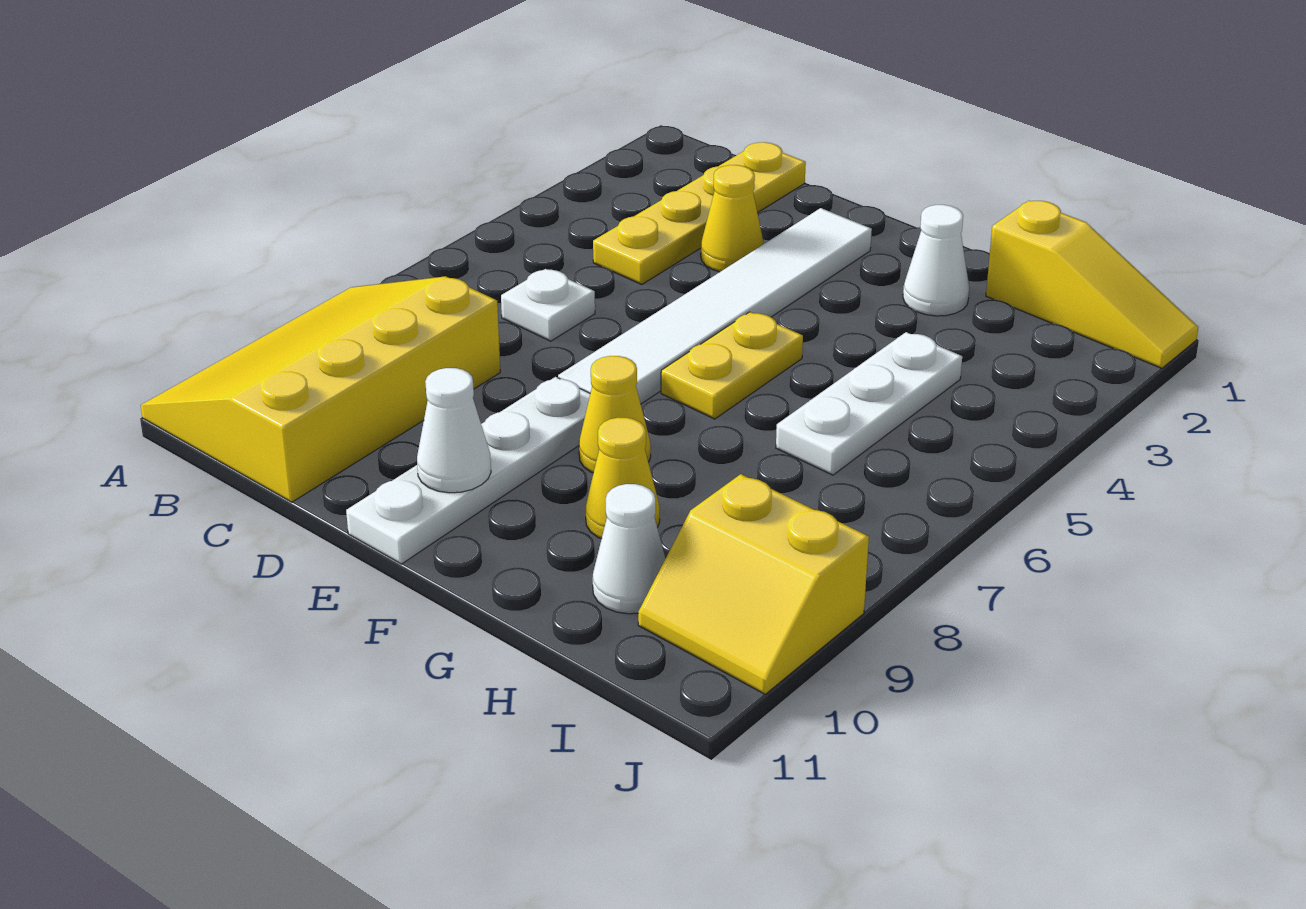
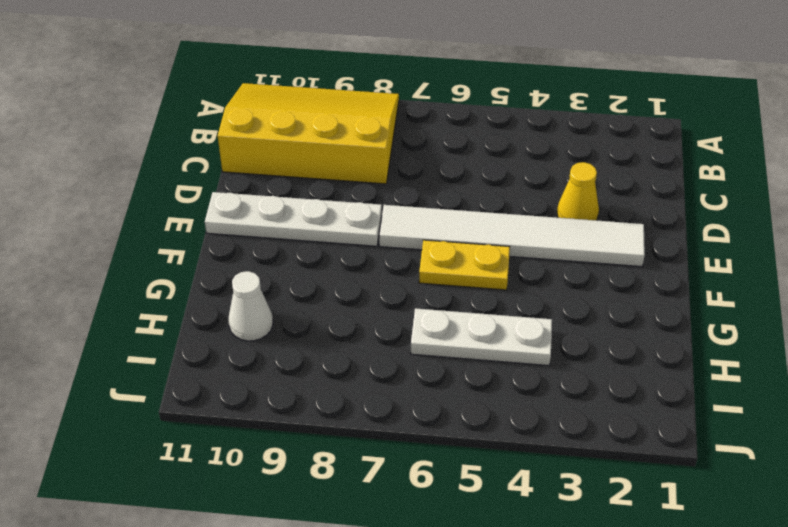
none -> yellow 1x4 plate [593,142,806,284]
none -> white 1x1 plate [501,269,595,341]
none -> yellow 1x1 cone [579,356,651,473]

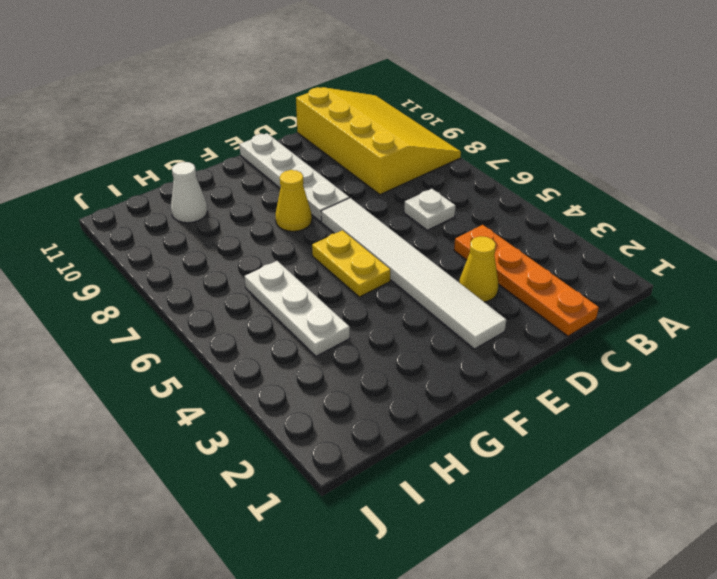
orange 1x4 plate [454,225,599,336] -> yellow 1x4 plate [593,142,806,284]
none -> white 1x1 cone [903,205,969,316]
none -> yellow 1x1 cone [586,418,660,539]
none -> yellow 1x3 slope [986,201,1198,368]

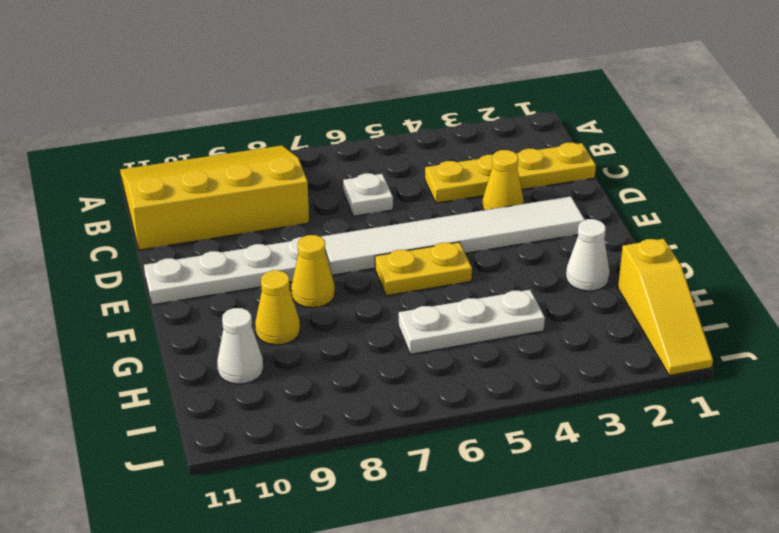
none -> yellow 2x2 slope [638,474,869,694]
none -> white 1x1 cone [417,368,491,493]

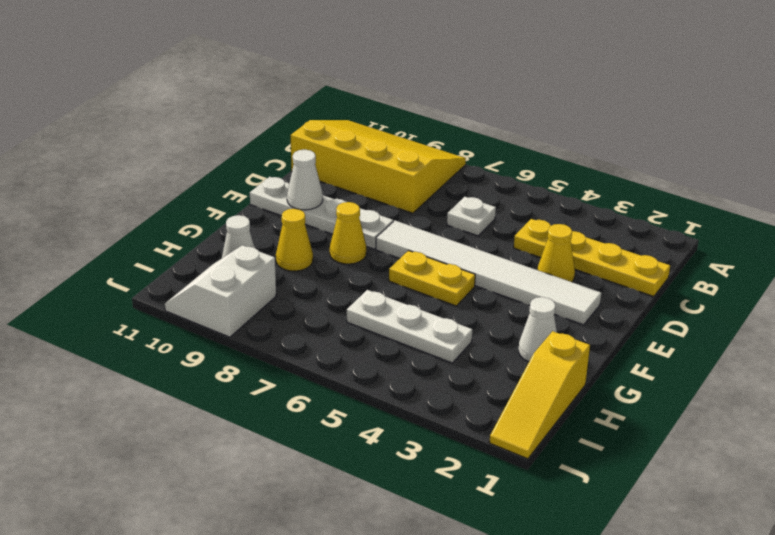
white 2x2 slope [165,245,276,337] -> yellow 2x2 slope [638,474,869,694]

